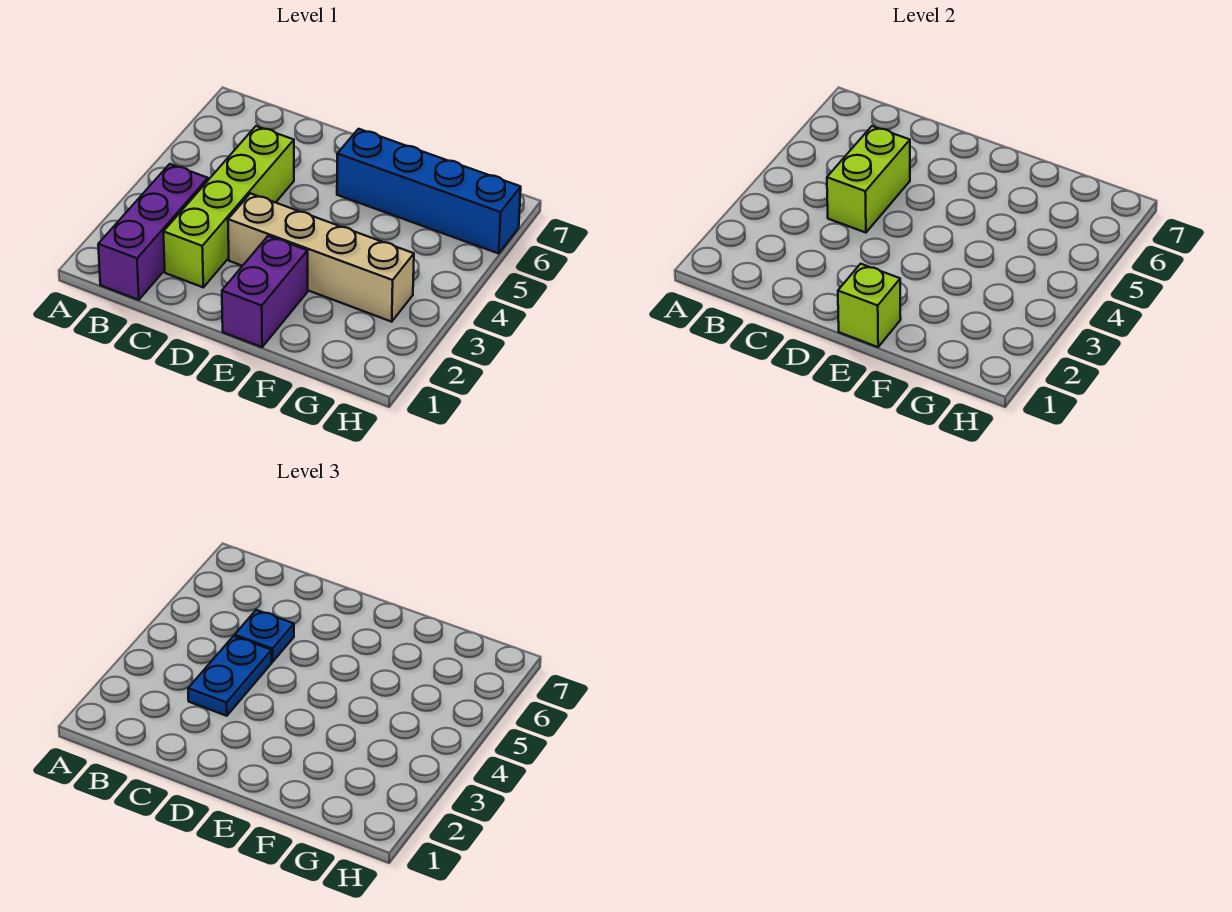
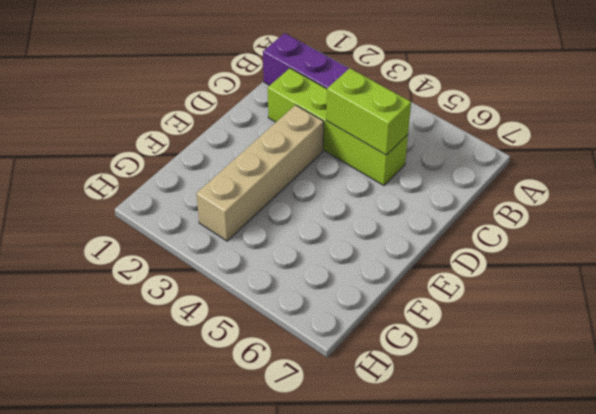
none -> purple 1x2 brick [222,236,308,347]
none -> blue 1x4 brick [337,129,521,253]

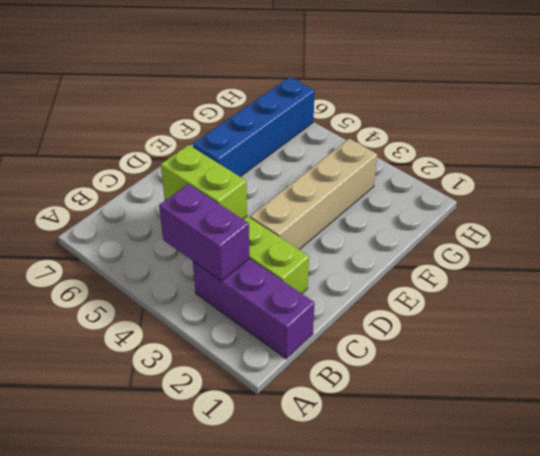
purple 1x2 brick [159,184,250,281] -> purple 1x2 brick moved to [222,236,308,347]
none -> lime 1x1 brick [838,264,901,347]
none -> blue 1x2 plate [188,636,272,716]

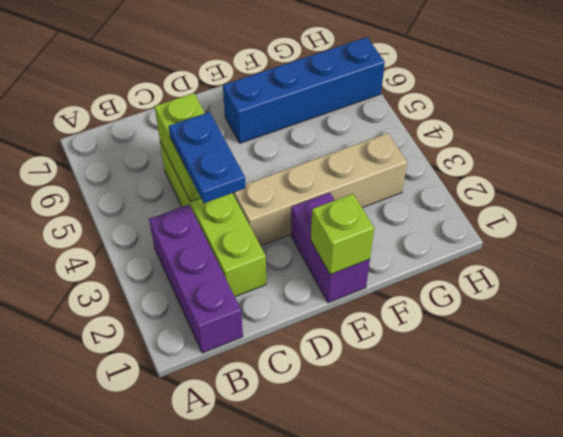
none -> blue 1x1 plate [235,610,294,662]

